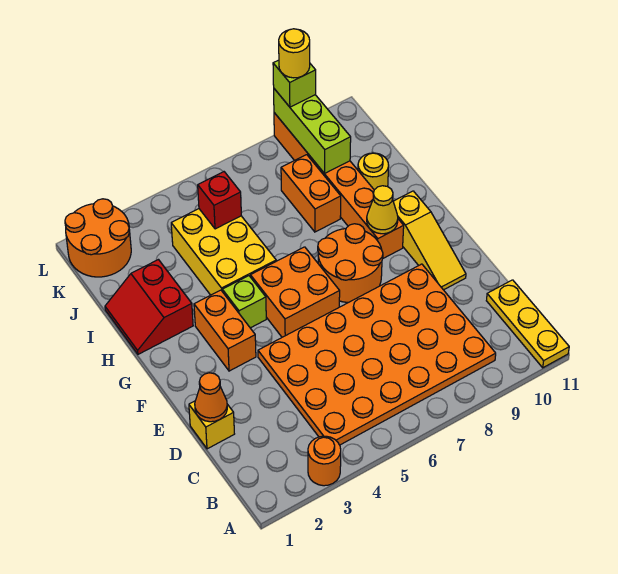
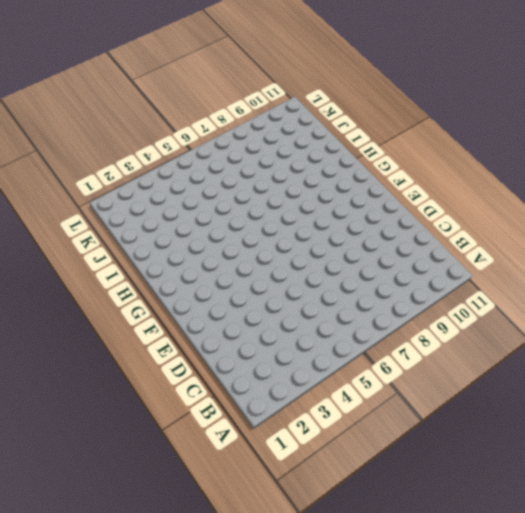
none -> orange 1x1 round brick [308,436,341,486]
none -> yellow 1x3 plate [486,280,569,368]
none -> orange 4x6 plate [258,264,496,445]

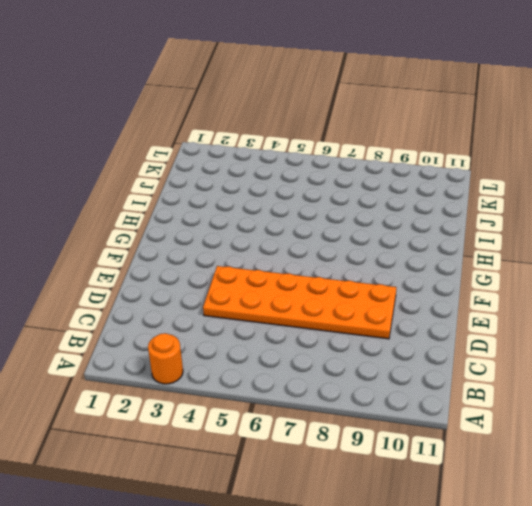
orange 2x6 plate [203,266,396,339] -> orange 4x6 plate [258,264,496,445]
none -> yellow 1x3 plate [486,280,569,368]
none -> yellow 1x1 brick [189,401,234,449]
none -> yellow 1x3 slope [393,191,466,290]

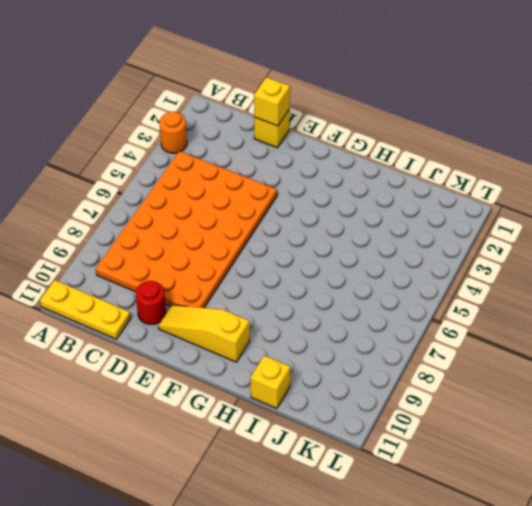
yellow 1x1 brick [254,77,290,126] -> orange 1x1 cone [195,373,227,422]
red 1x1 round brick [136,281,166,324] -> none
yellow 1x1 brick [251,356,290,408] -> none
none -> orange 1x2 brick [194,290,256,371]
none -> orange 2x2 brick [250,247,340,337]
none -> orange 2x2 round brick [318,224,383,303]

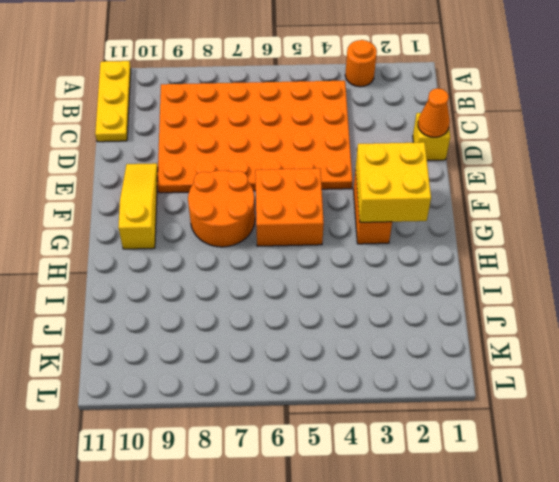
yellow 2x2 brick [356,142,431,222] -> none
none -> lime 1x1 brick [222,276,266,328]
none -> orange 1x6 brick [274,113,404,258]
none -> red 2x2 slope [105,260,193,354]

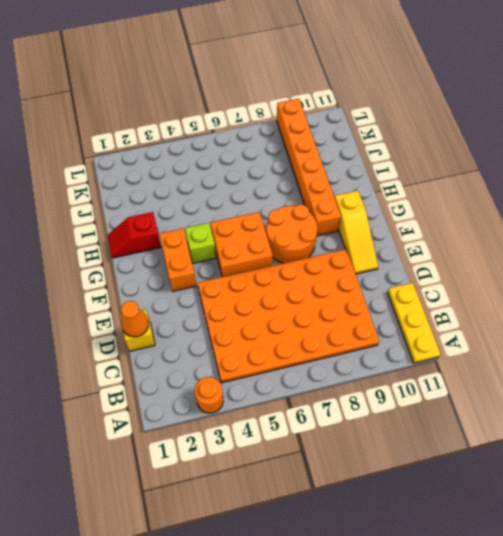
red 1x2 slope [108,212,161,258] -> red 2x2 slope [105,260,193,354]
none -> yellow 2x3 brick [171,209,276,295]
none -> orange 1x2 brick [281,155,341,232]
none -> yellow 1x1 round brick [358,153,389,190]

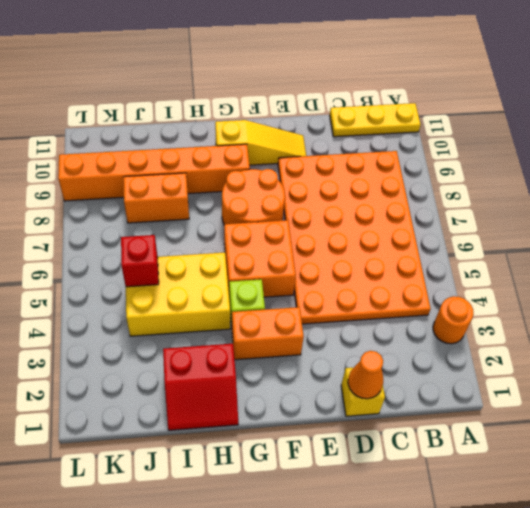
none -> yellow 1x1 round brick [358,153,389,190]
none -> orange 2x2 round brick [65,199,131,277]
none -> yellow 1x1 cone [367,186,398,234]

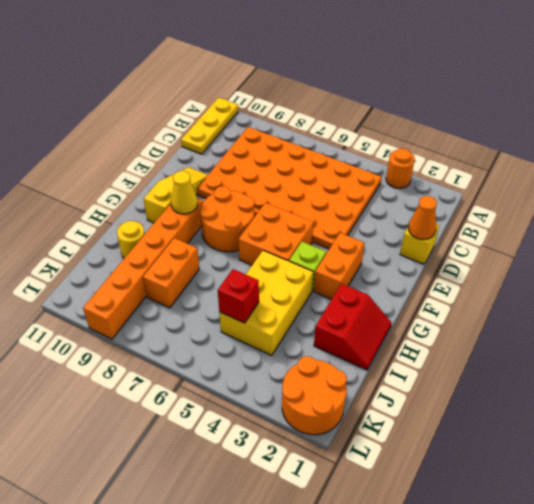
none -> lime 1x3 brick [274,89,351,174]
none -> lime 1x1 brick [273,60,316,107]
none -> yellow 1x1 round brick [279,29,310,78]

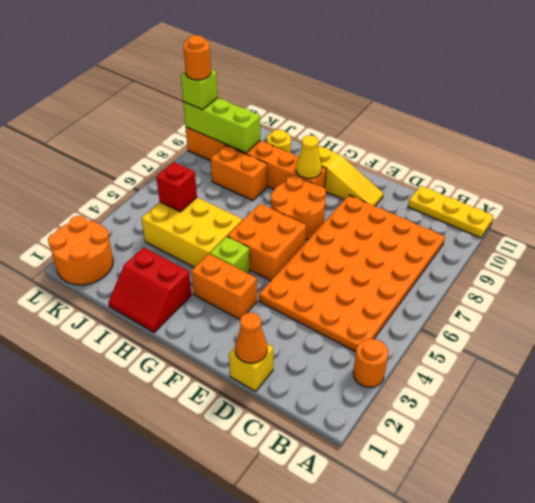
orange 1x1 round brick [183,35,211,80] -> yellow 1x1 round brick [279,29,310,78]

